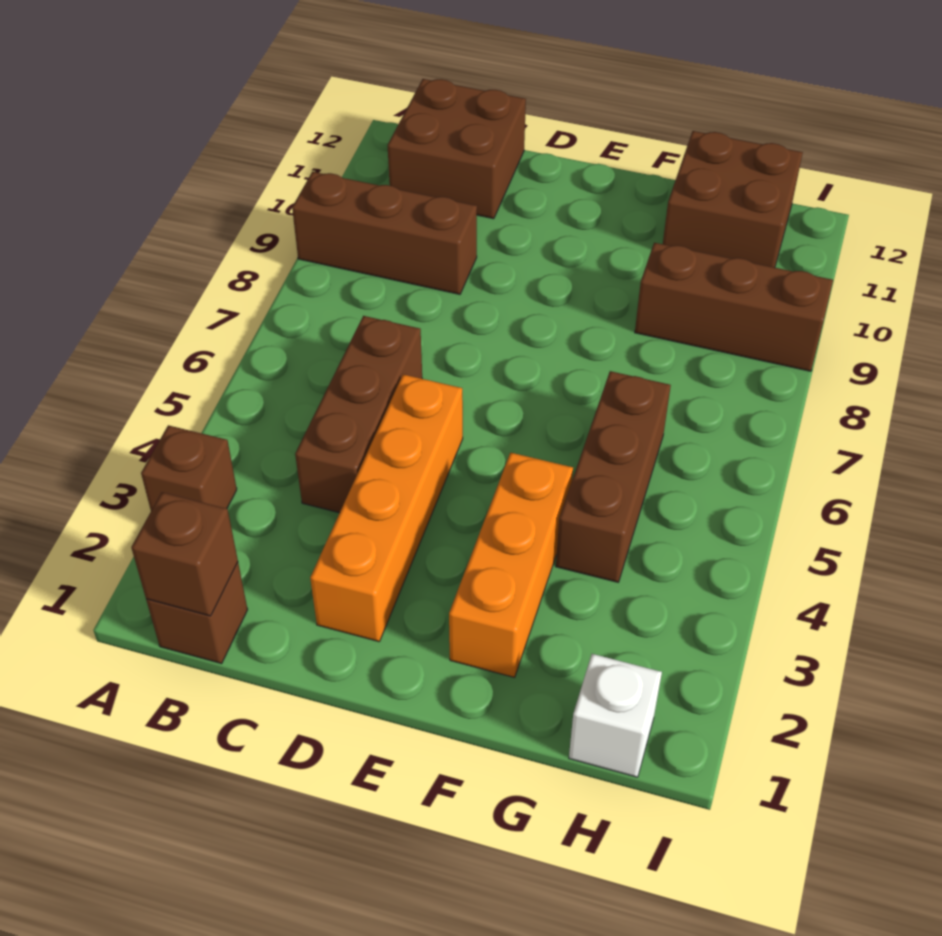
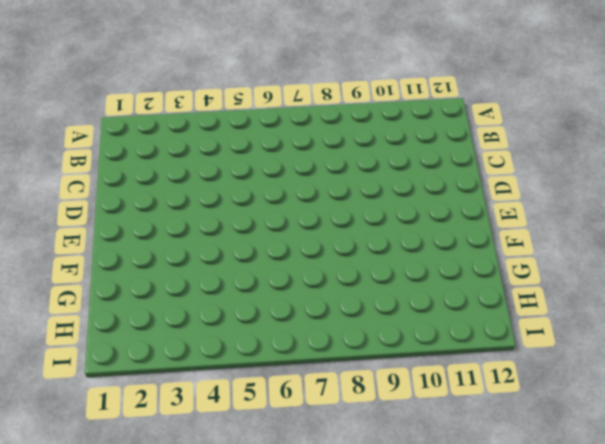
none -> brown 1x1 brick [141,425,237,511]
none -> brown 1x3 brick [292,172,477,294]
none -> brown 1x1 brick [146,563,248,664]

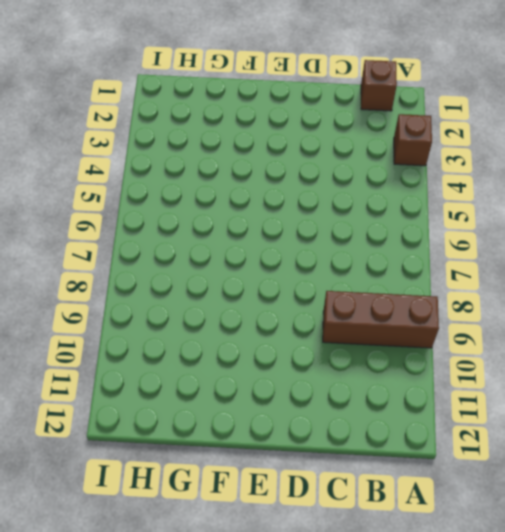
none -> brown 2x2 brick [388,79,526,219]
none -> brown 1x3 brick [295,316,422,513]
none -> orange 1x4 brick [310,374,463,642]

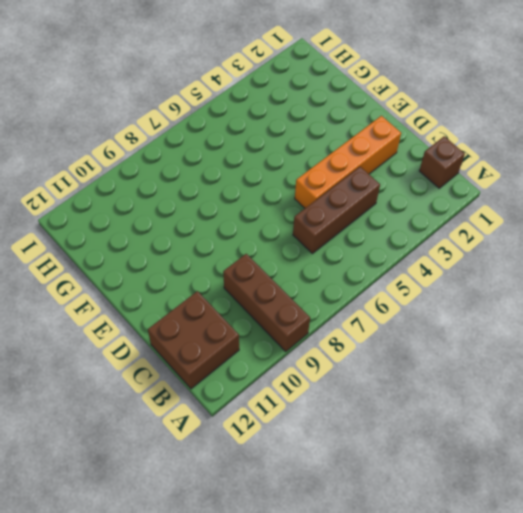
none -> brown 1x1 brick [141,425,237,511]
none -> orange 1x3 brick [449,453,573,677]
none -> brown 1x3 brick [556,371,671,582]

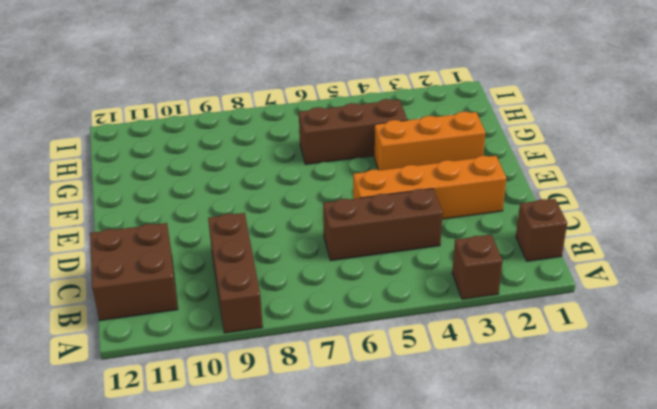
none -> brown 1x3 brick [635,243,833,371]
none -> brown 2x2 brick [663,131,803,268]
none -> white 1x1 brick [569,654,662,777]

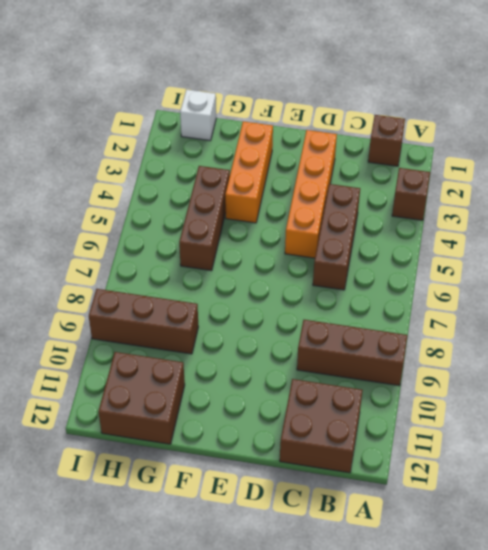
none -> brown 1x1 brick [131,492,238,616]

